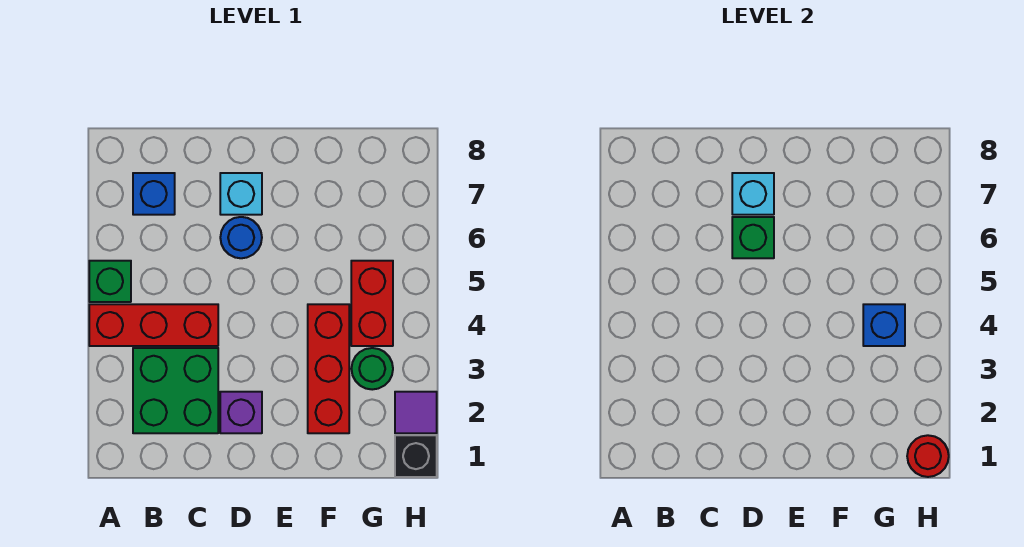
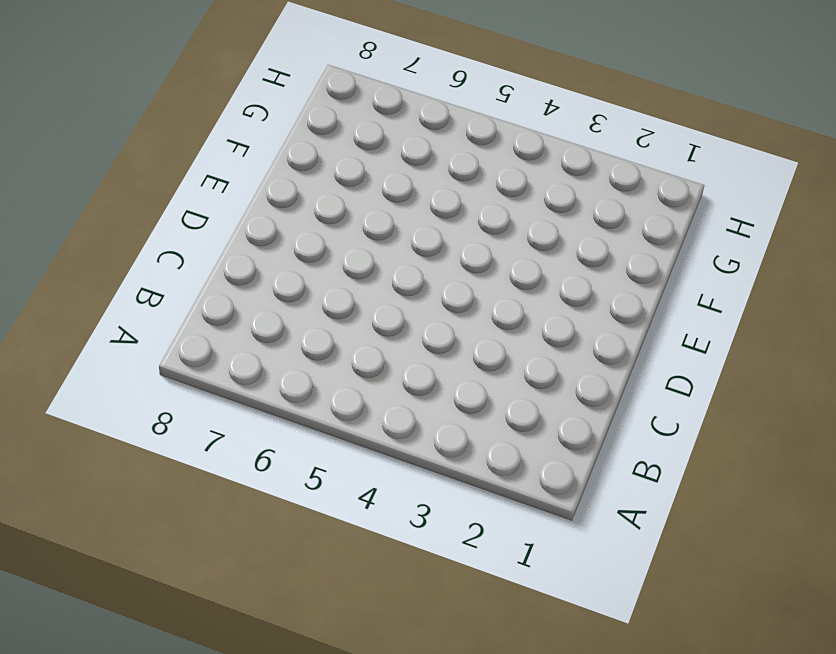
none -> red 1x3 brick [89,304,218,346]
none -> green 1x1 brick [89,261,131,302]
none -> green 2x2 brick [133,348,218,433]

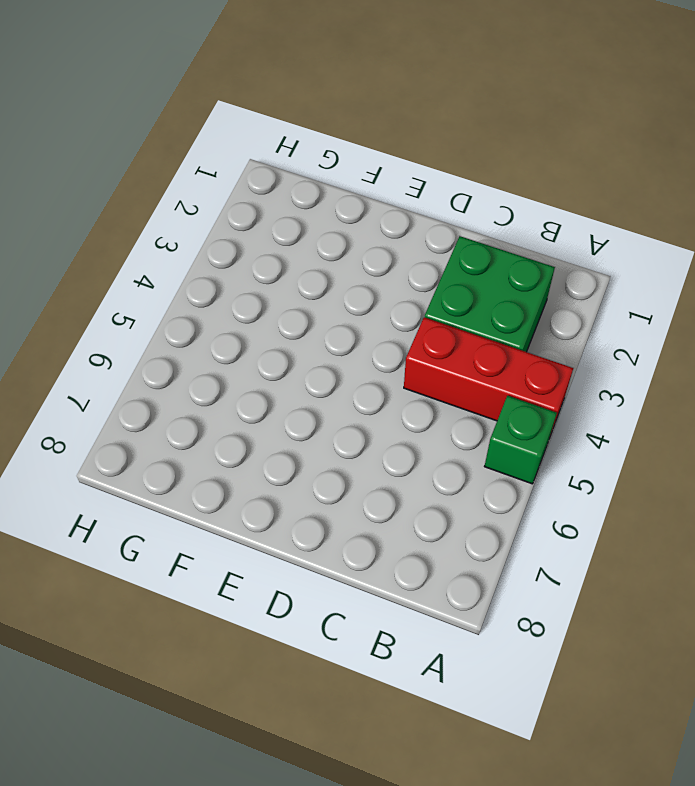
none -> blue 1x1 brick [133,173,175,215]
none -> purple 1x1 brick [220,392,262,433]
none -> blue 1x1 round brick [220,217,262,258]

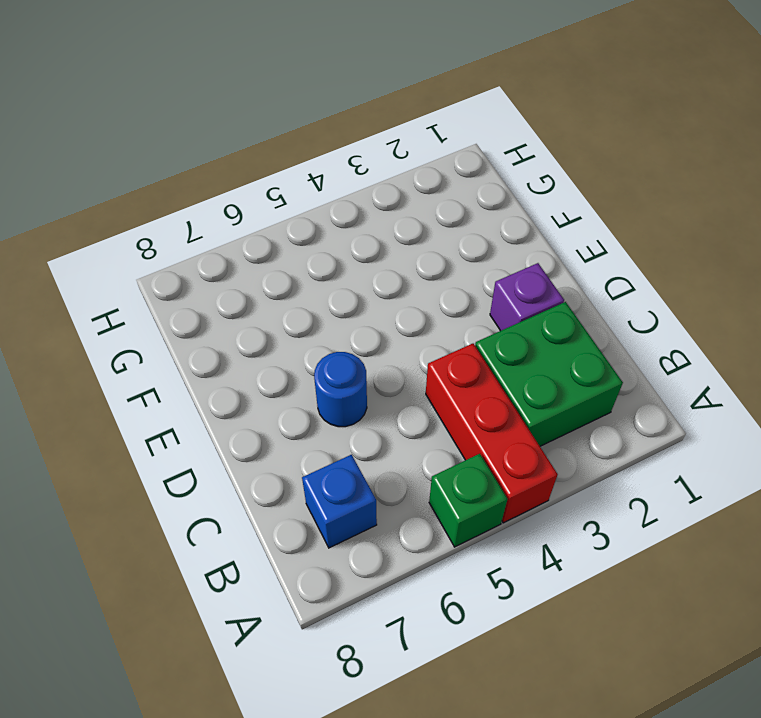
none -> cyan 1x1 brick [220,173,262,215]
none -> red 1x3 brick [308,304,349,433]
none -> green 1x1 round brick [351,348,393,390]

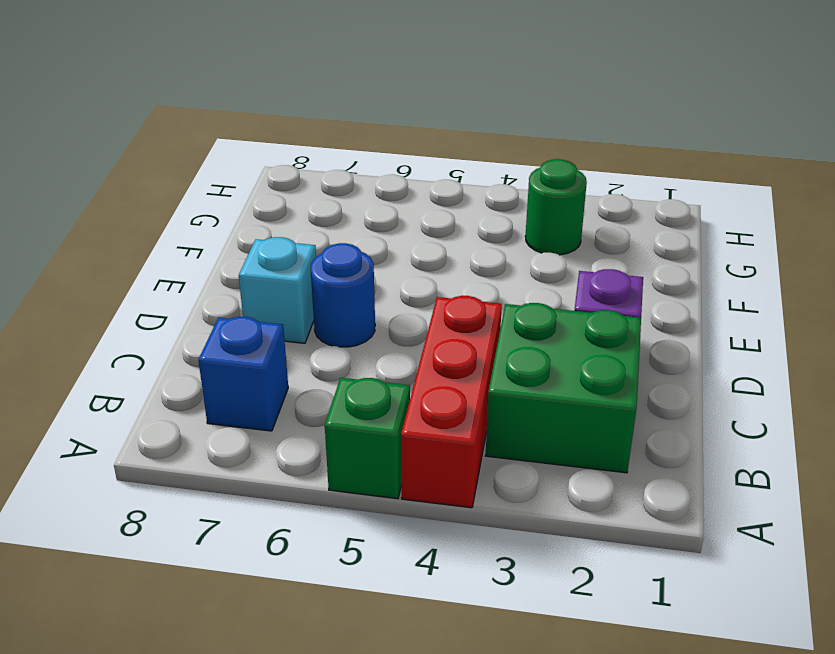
none -> red 1x3 brick [308,304,349,433]
none -> red 1x2 brick [351,261,393,346]
none -> black 1x1 brick [395,435,437,477]

